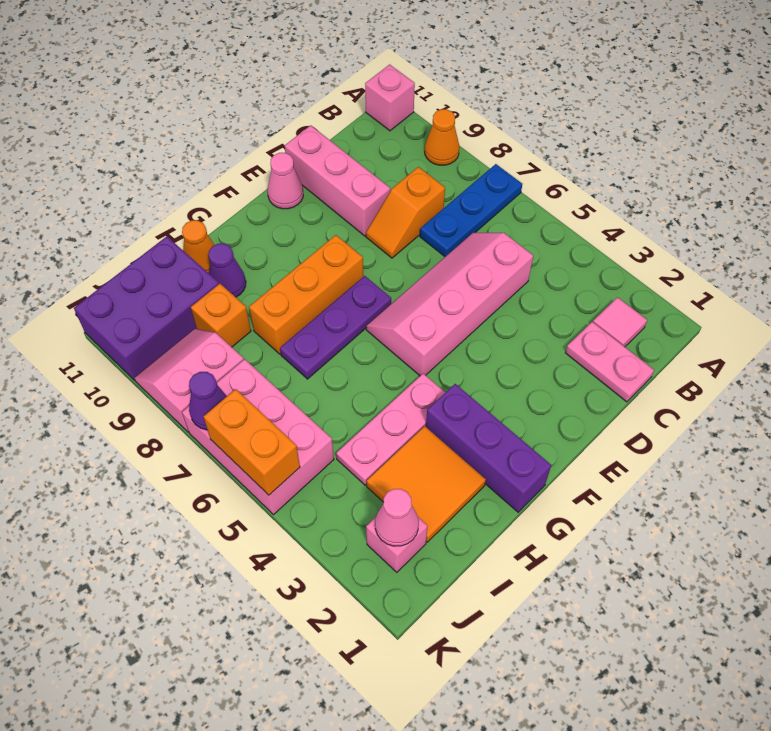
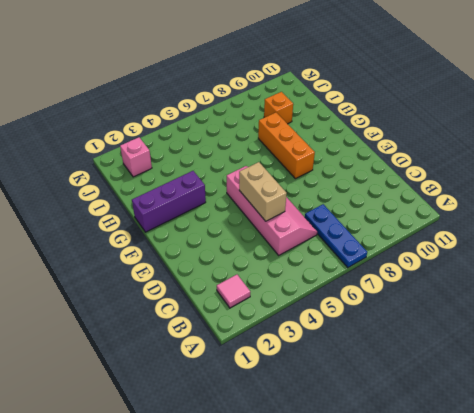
tan 1x2 brick [239,162,287,221] -> none
none -> orange 1x1 cone [425,109,459,165]
none -> pink 1x1 brick [365,64,415,131]
none -> pink 1x2 plate [565,322,654,402]

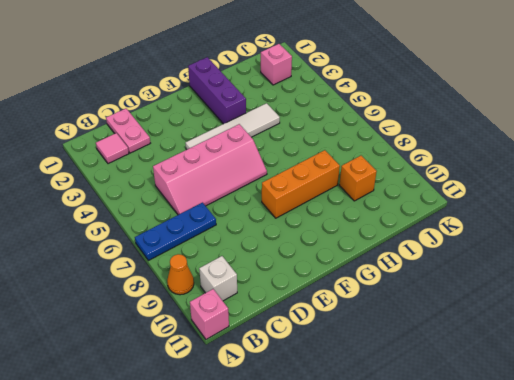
white 1x1 brick [199,256,237,301] -> none
white 1x4 tile [185,103,280,149] -> pink 1x3 plate [336,374,446,485]
none -> orange 1x2 slope [366,167,445,258]
none -> pink 1x3 brick [285,125,390,236]
none -> pink 1x1 cone [268,153,303,209]

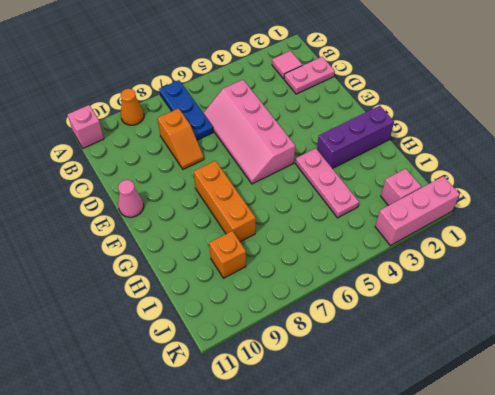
pink 1x3 brick [375,176,460,246] -> pink 1x3 brick moved to [285,125,390,236]
none -> purple 1x3 plate [280,276,391,379]
none -> orange 2x2 tile [367,426,486,542]
none -> purple 1x1 cone [209,244,246,297]

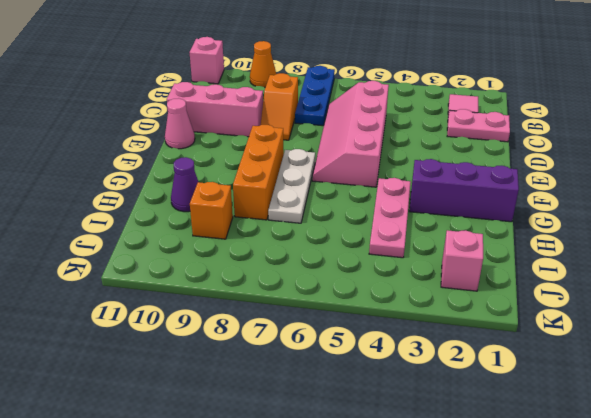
white 1x3 plate [268,149,315,223] -> purple 1x3 plate [280,276,391,379]
none -> orange 2x2 tile [367,426,486,542]
none -> orange 1x1 cone [182,220,214,273]
none -> purple 2x3 brick [74,236,219,380]

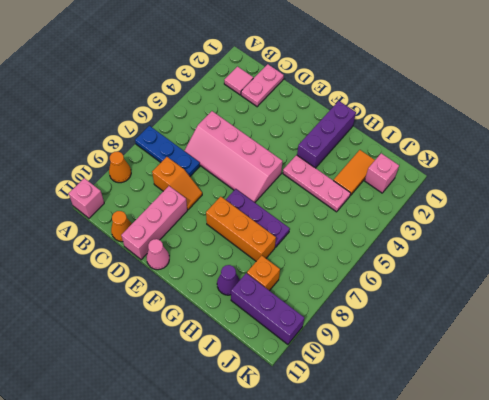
orange 1x1 cone [111,211,132,242] -> orange 1x1 cone moved to [182,220,214,273]
orange 1x2 tile [333,150,375,196] -> orange 2x2 tile [367,426,486,542]
purple 1x3 brick [231,273,304,344] -> purple 2x3 brick [74,236,219,380]
none -> pink 2x3 brick [182,359,334,515]
none -> pink 2x2 slope [135,329,244,432]
none -> pink 1x1 cone [375,489,419,546]

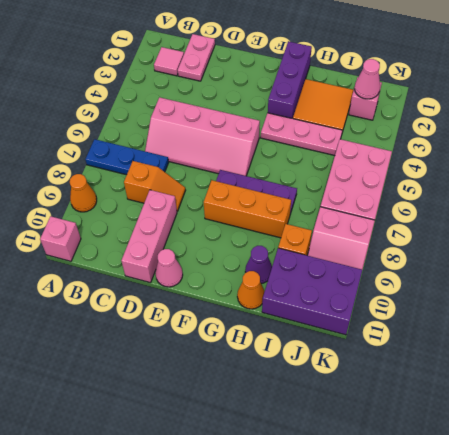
none -> orange 1x2 brick [203,389,300,495]
none -> purple 1x1 cone [189,372,227,430]

